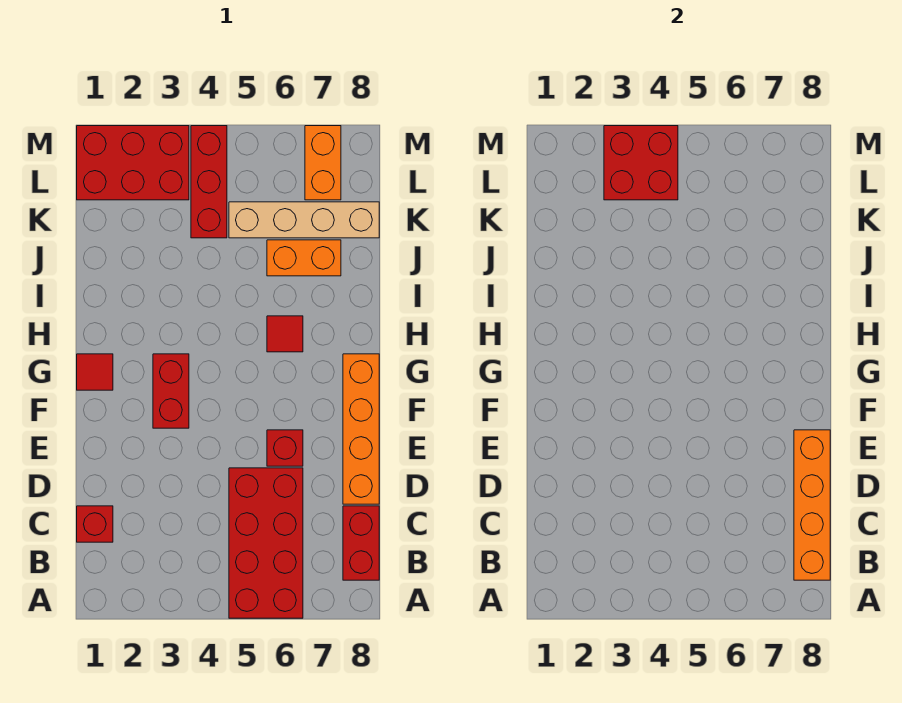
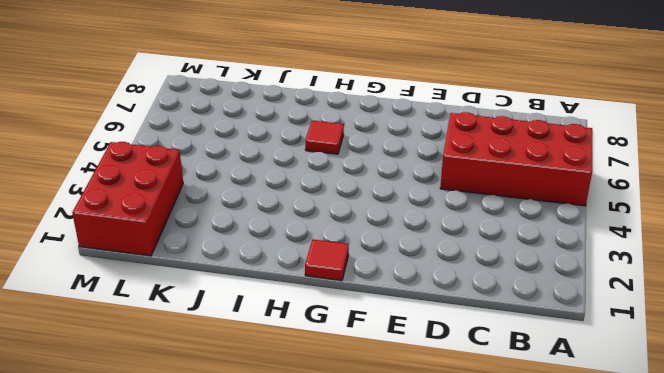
none -> red 1x2 brick [343,506,379,580]
none -> red 1x1 brick [77,506,113,542]
none -> orange 1x4 brick [343,354,379,504]

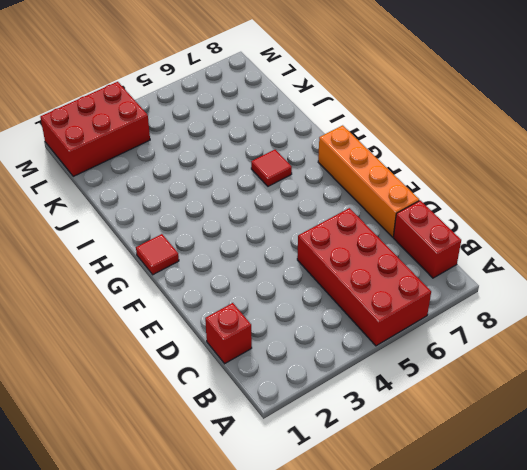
none -> red 1x1 brick [267,430,303,466]
none -> red 1x2 brick [153,354,189,428]
none -> orange 1x2 brick [267,240,341,276]

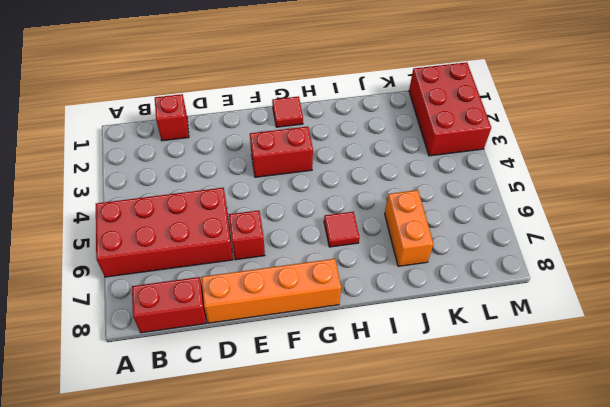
none -> red 1x3 brick [191,126,227,238]
none -> tan 1x4 brick [229,202,379,238]
none -> orange 1x2 brick [305,126,341,200]

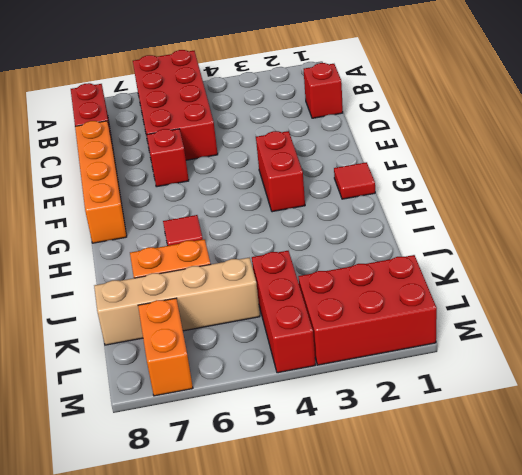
none -> orange 1x4 brick [794,430,830,580]
none -> red 2x2 brick [604,126,678,200]

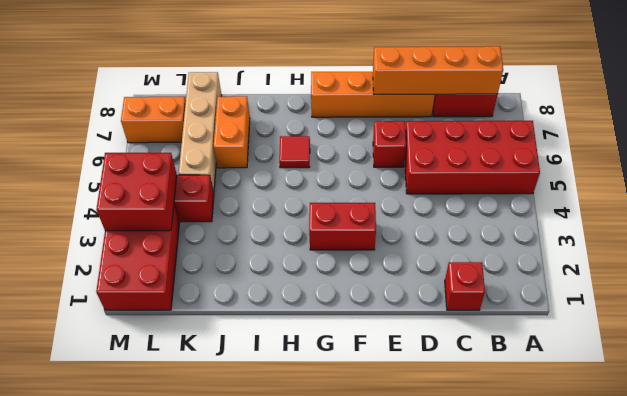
none -> red 1x1 tile [77,354,113,390]

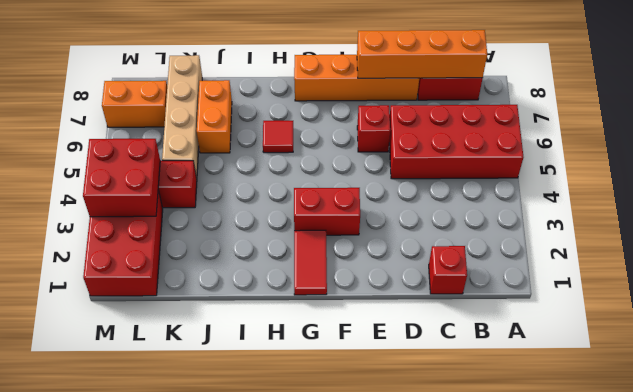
red 1x2 tile [294,230,327,295] -> red 1x1 tile [77,354,113,390]

